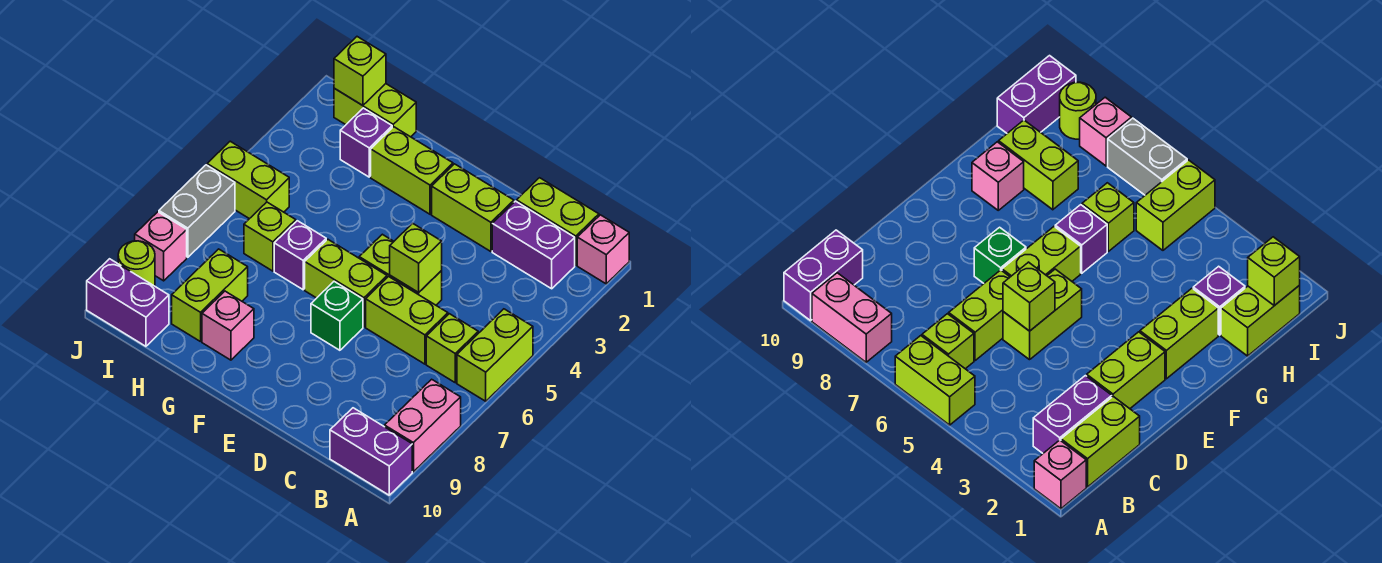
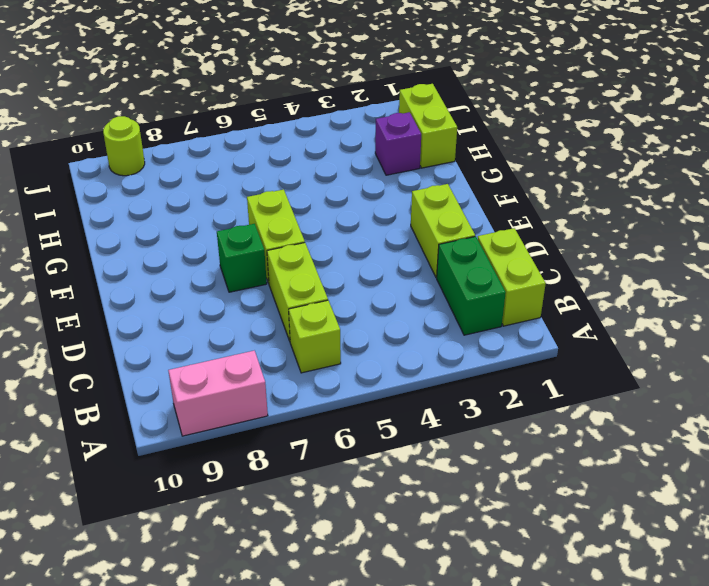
green 1x2 brick [437,237,506,335] -> purple 1x2 brick [492,201,575,289]
none -> pink 1x1 brick [577,215,629,284]
none -> lime 1x2 brick [457,309,533,401]
none -> purple 1x2 brick [330,408,412,495]

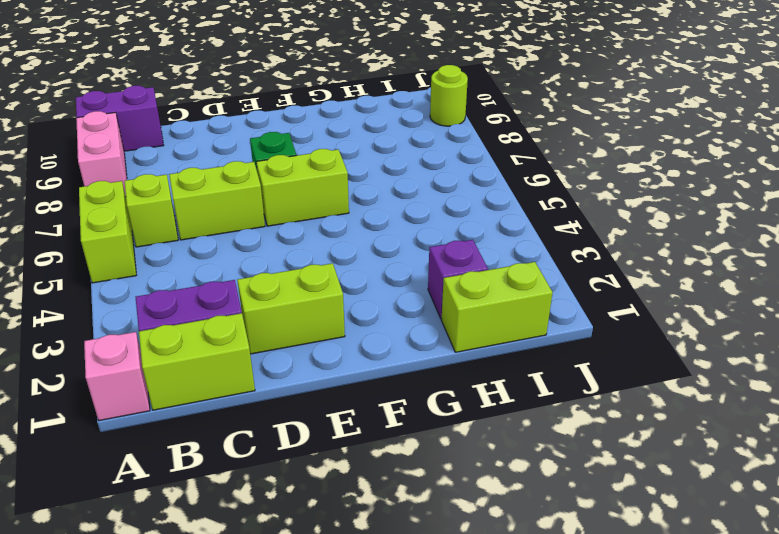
none -> lime 1x2 brick [359,234,442,305]
none -> lime 1x2 brick [371,127,453,214]
none -> purple 1x1 brick [274,221,326,290]

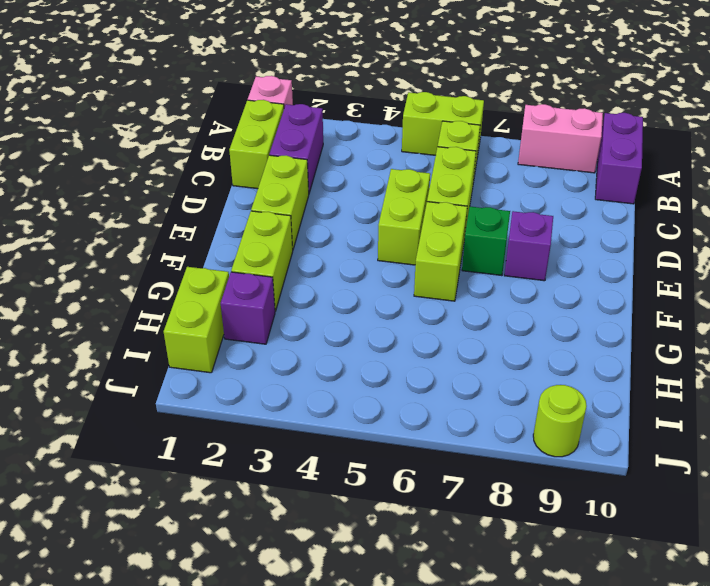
purple 1x1 brick [504,211,553,281] -> purple 1x1 brick moved to [274,221,326,290]
none -> pink 1x1 brick [202,291,254,360]
none -> lime 1x1 brick [244,202,296,271]
none -> lime 1x2 brick [172,249,248,342]

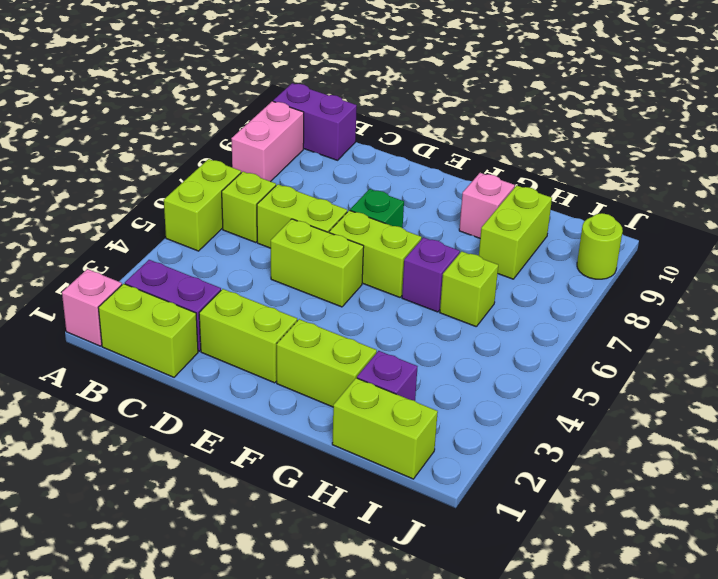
none -> lime 1x2 brick [207,141,289,219]
none -> purple 1x2 brick [87,259,169,346]
none -> grey 1x2 brick [159,165,235,257]

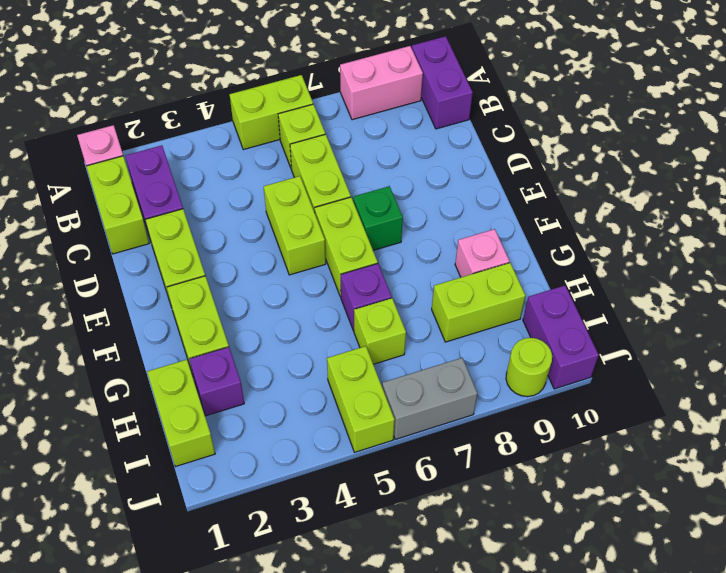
none -> pink 1x1 brick [135,212,187,281]
none -> lime 1x1 brick [390,223,442,293]
none -> lime 1x1 brick [334,37,386,105]

